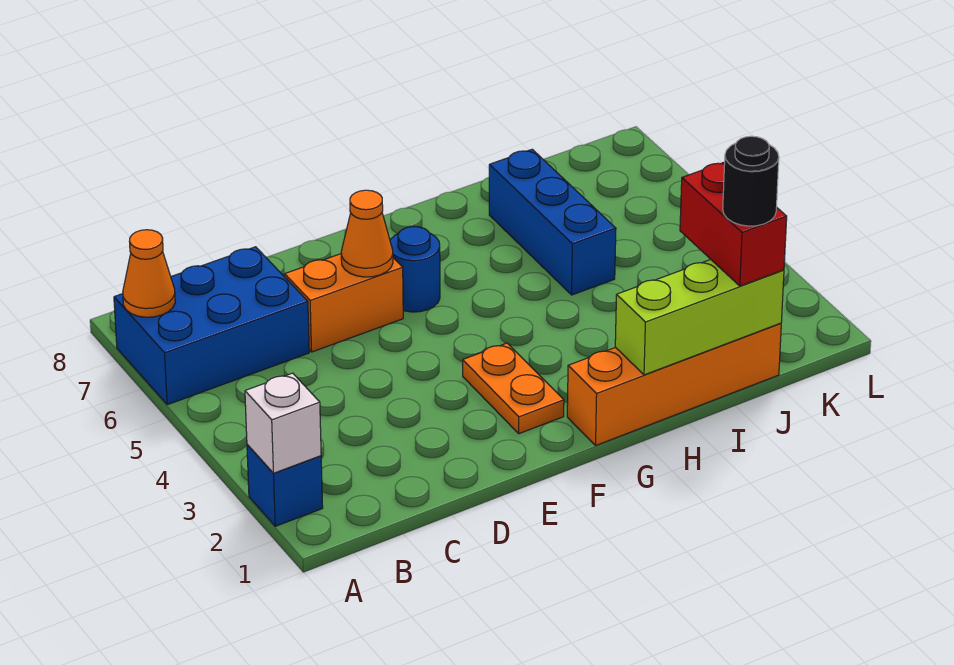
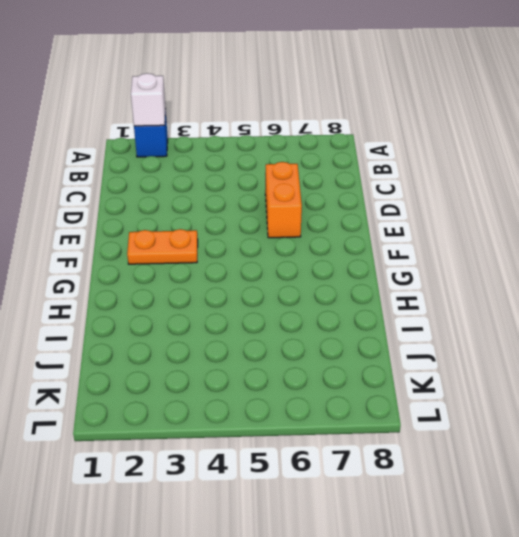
none -> blue 2x3 brick [114,247,309,405]
none -> blue 1x1 round brick [390,226,440,312]
none -> orange 1x4 brick [567,323,781,445]

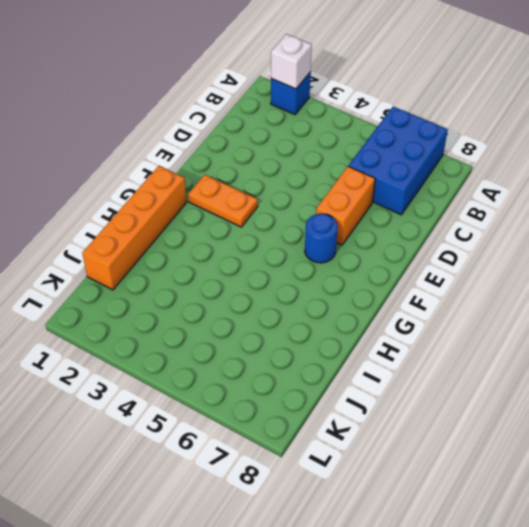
none -> blue 1x3 brick [489,149,616,295]
none -> orange 1x1 cone [123,230,175,317]
none -> orange 1x1 cone [341,190,393,277]

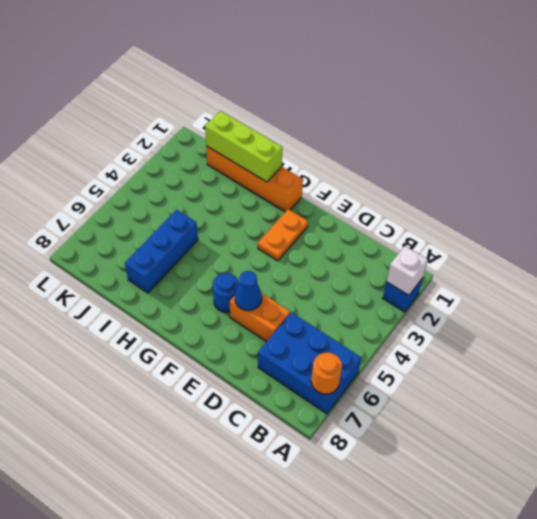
orange 1x1 round brick [311,352,342,394] -> orange 1x1 cone [123,230,175,317]
blue 1x1 cone [235,271,262,311] -> orange 1x1 cone [341,190,393,277]
none -> red 1x2 brick [680,162,787,286]
none -> black 1x1 round brick [723,136,779,226]

